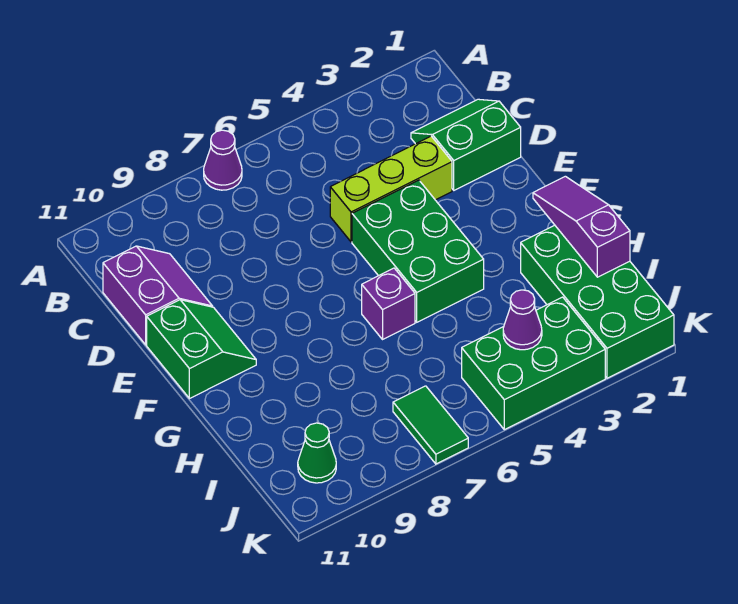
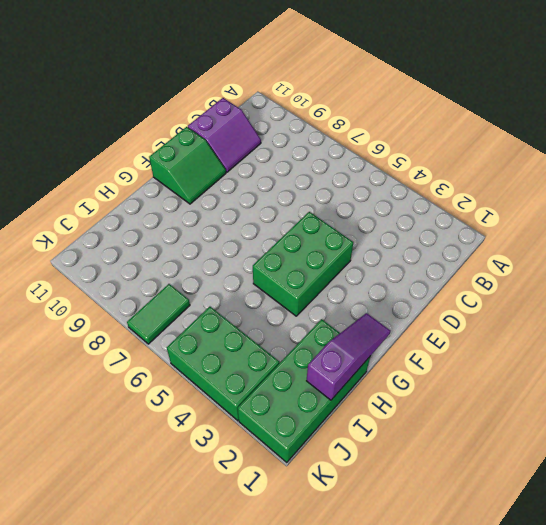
none -> purple 1x1 cone [204,130,242,190]
none -> green 2x2 slope [411,99,521,190]
none -> lime 1x3 brick [330,136,452,242]

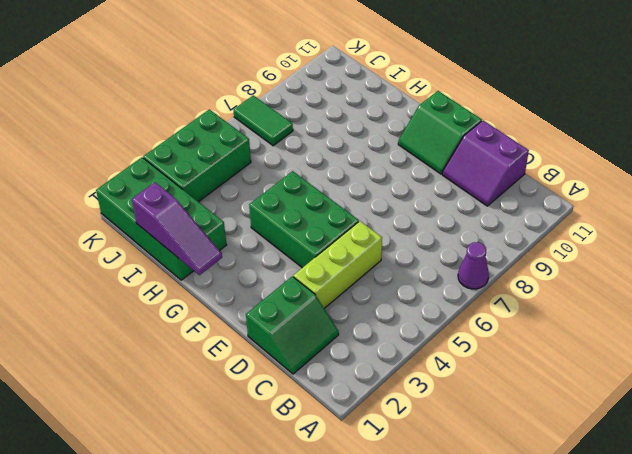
none -> purple 1x1 brick [362,268,415,339]
none -> green 1x1 cone [298,423,336,483]
none -> purple 1x1 cone [503,290,542,350]

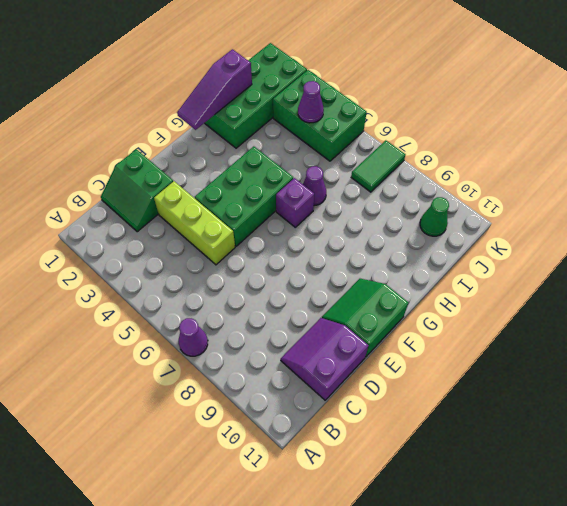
purple 1x1 cone [303,166,326,206] -> none

